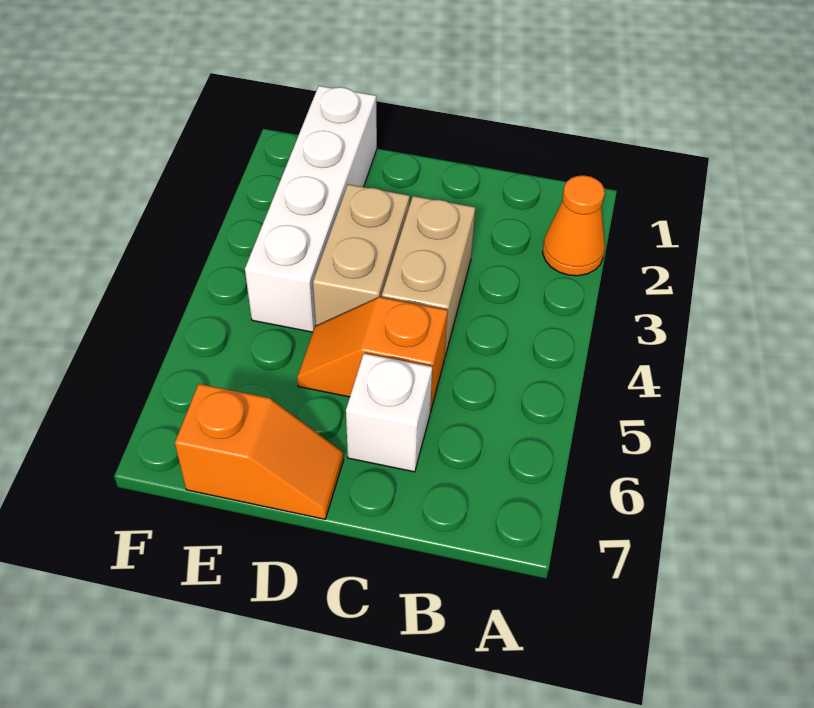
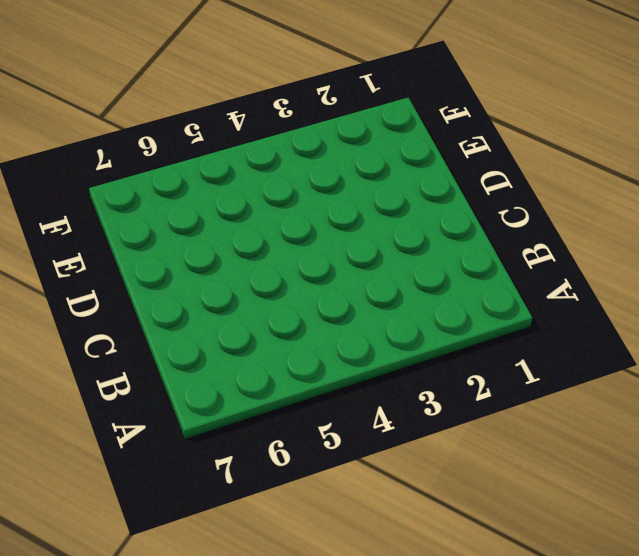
none -> orange 1x1 cone [543,175,605,276]
none -> tan 1x2 brick [382,196,475,356]

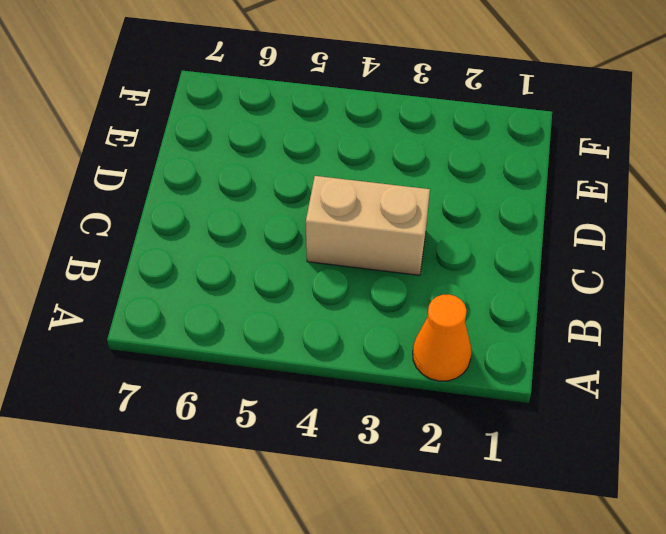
none -> orange 1x2 slope [297,297,448,413]
none -> white 1x1 brick [346,353,432,472]

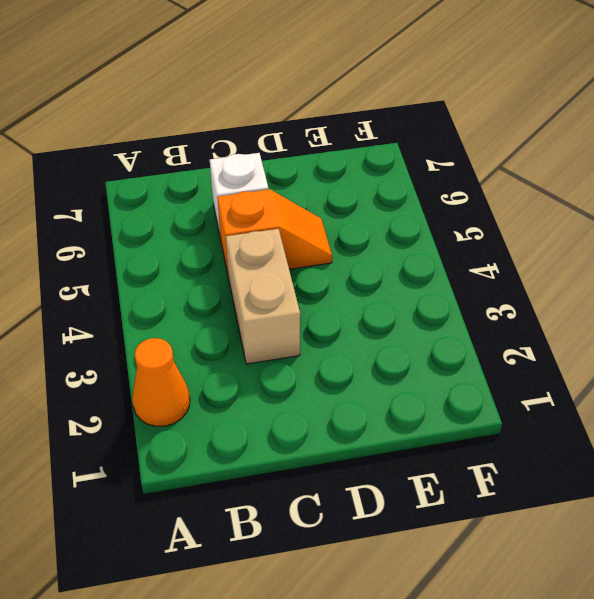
none -> tan 1x2 brick [313,184,410,326]
none -> orange 1x2 slope [175,384,344,519]

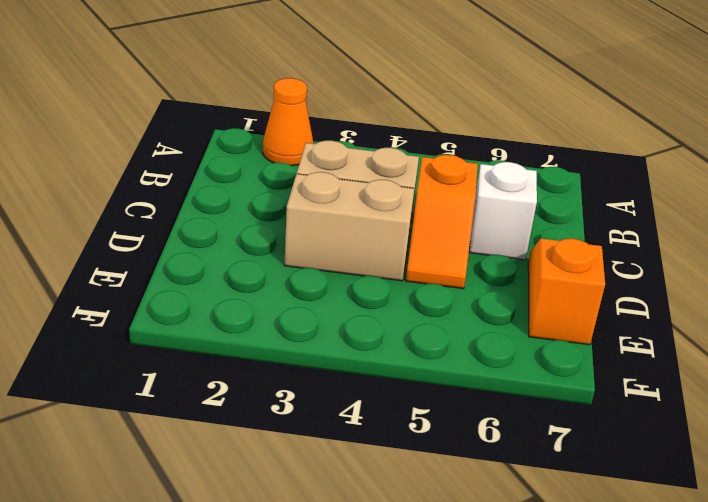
none -> white 1x4 brick [245,86,377,332]

